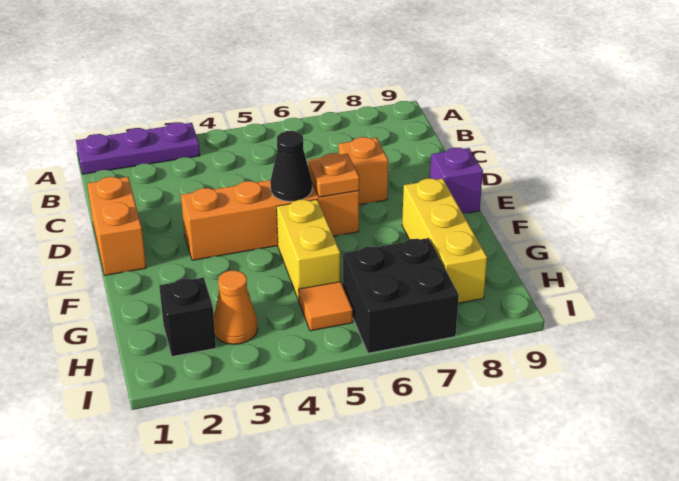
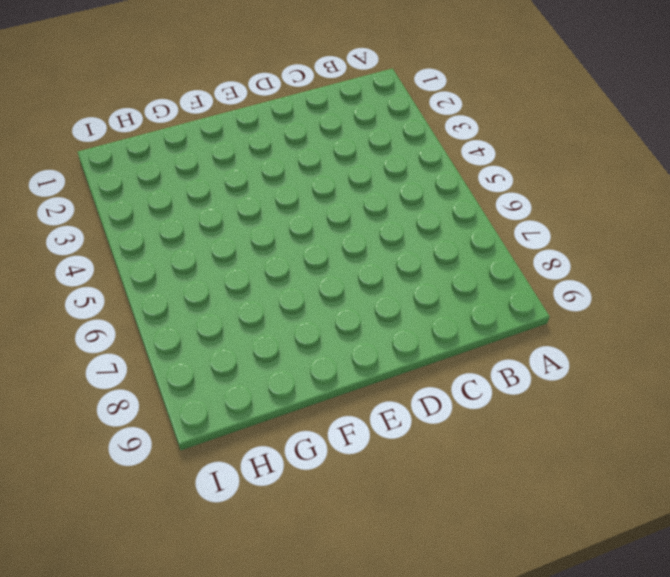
none -> purple 1x3 plate [76,122,200,174]
none -> orange 1x2 brick [87,177,146,275]
none -> orange 1x1 brick [339,137,388,205]

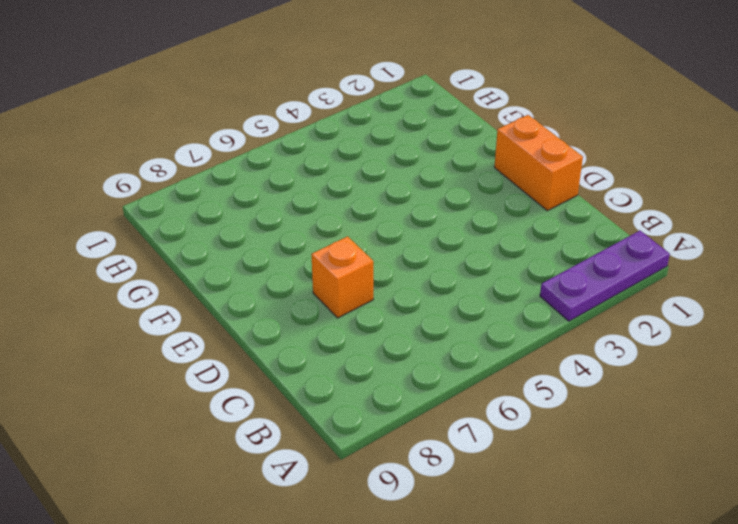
none -> orange 1x4 brick [181,180,359,260]
none -> purple 1x1 brick [430,148,483,213]
none -> yellow 1x2 brick [277,199,340,301]

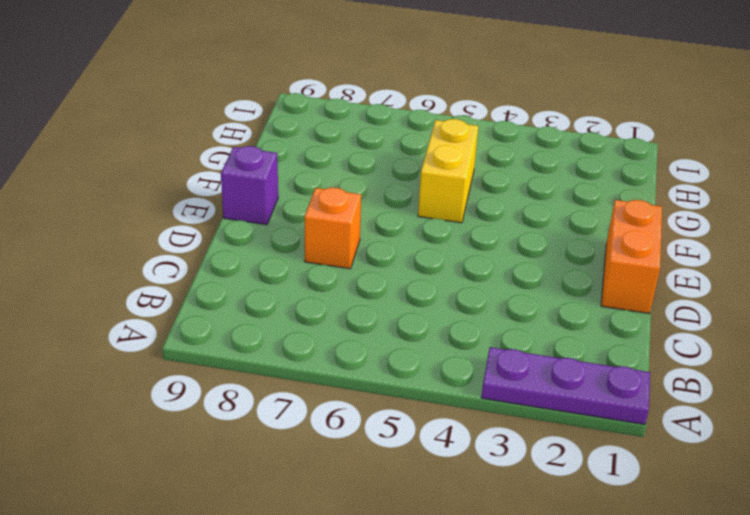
none -> orange 1x4 brick [181,180,359,260]
none -> yellow 1x3 brick [402,179,487,303]
none -> black 1x1 brick [159,277,216,356]

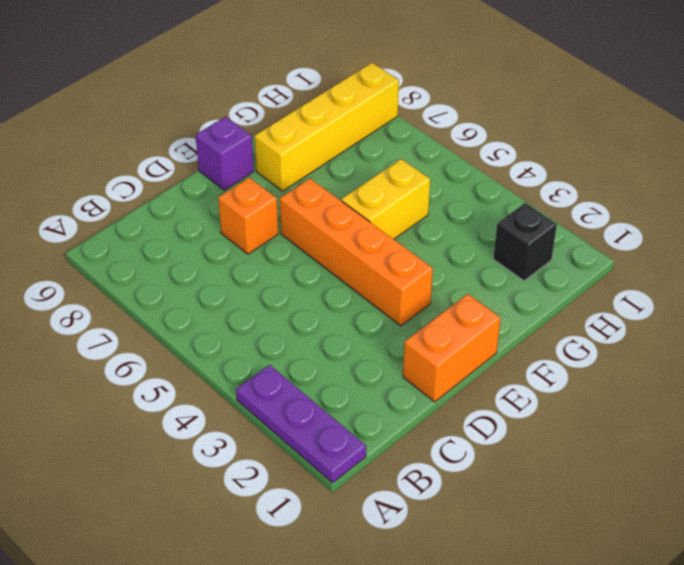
yellow 1x4 brick [255,63,399,191] -> yellow 1x3 brick [402,179,487,303]
none -> orange 1x1 cone [214,271,258,344]
none -> orange 1x1 tile [299,282,353,331]
none -> black 2x2 brick [343,238,459,353]

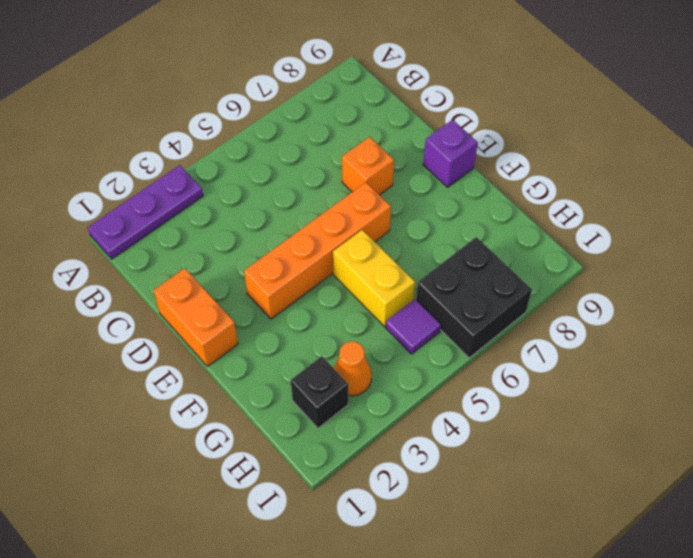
purple 1x1 tile [386,299,441,354] -> orange 1x1 tile [299,282,353,331]
none -> yellow 1x3 brick [402,179,487,303]
none -> black 1x1 cone [270,131,312,201]
none -> orange 1x1 plate [308,153,359,197]

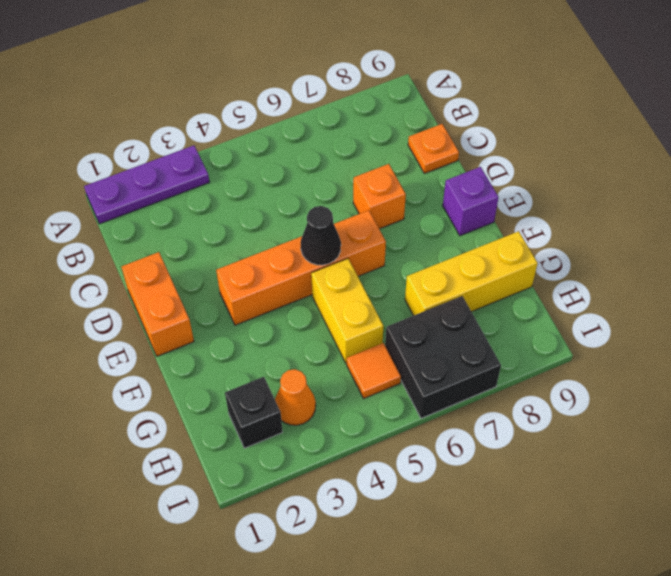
orange 1x1 plate [408,124,459,173] -> orange 1x1 plate moved to [308,153,359,197]
yellow 1x3 brick [405,231,538,315] -> yellow 1x3 brick turned to [402,179,487,303]

